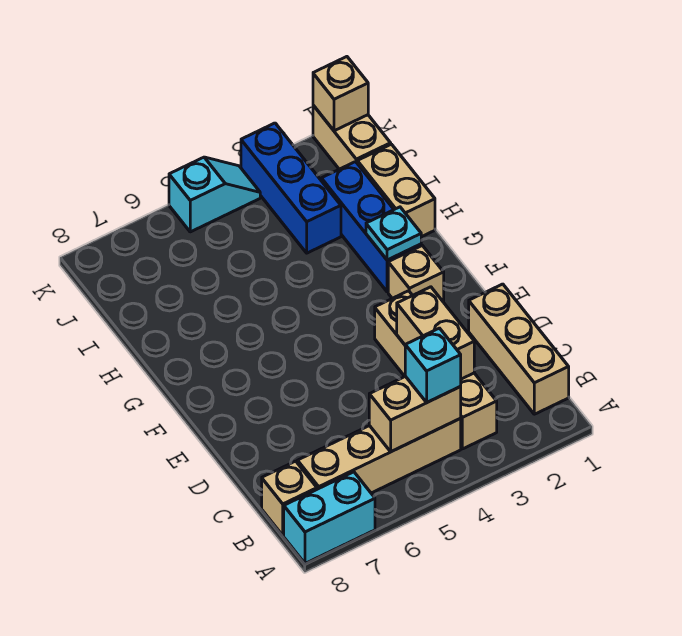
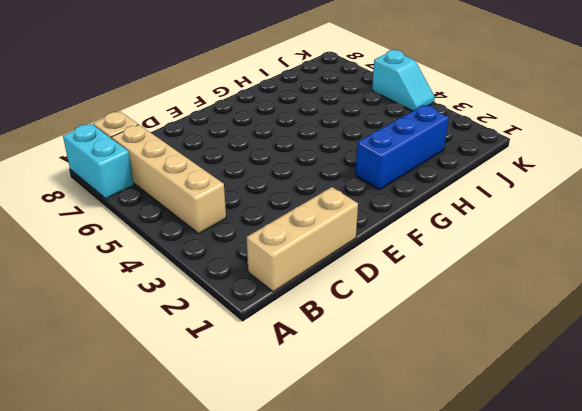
none -> tan 1x4 brick [375,291,497,449]
none -> tan 1x1 brick [388,246,444,302]
none -> tan 1x2 brick [357,144,435,237]

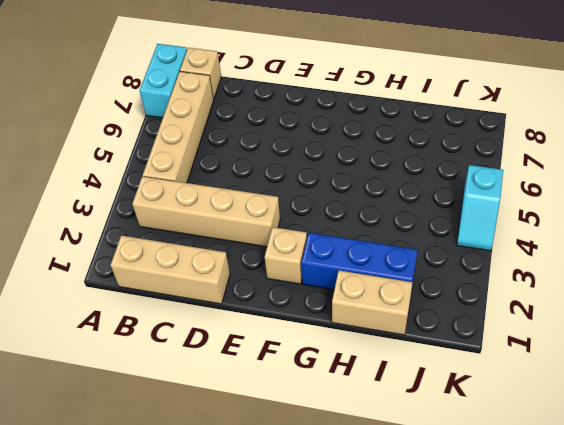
none -> blue 1x3 brick [241,123,341,253]
none -> tan 1x2 brick [313,105,391,169]
none -> tan 1x2 brick [369,376,461,452]

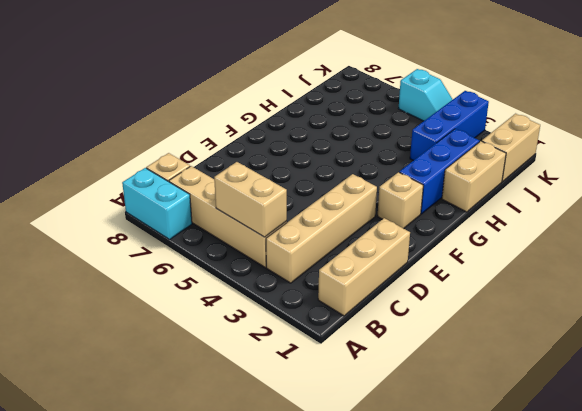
none -> tan 1x2 brick [397,287,474,379]
none -> cyan 1x1 plate [366,207,421,260]
none -> tan 1x1 brick [313,57,368,131]

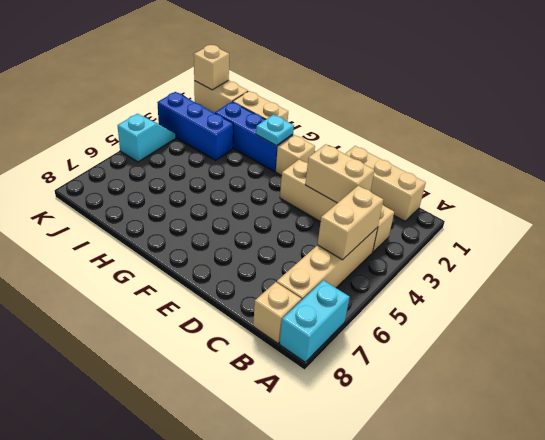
none -> cyan 1x1 brick [405,328,461,402]

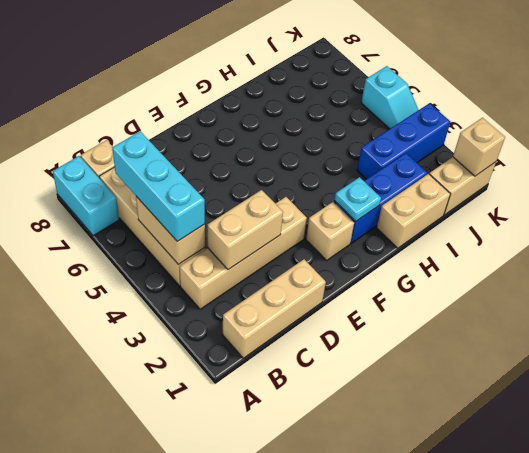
cyan 1x3 brick [112,131,205,241] -> cyan 1x1 brick [405,328,461,402]

